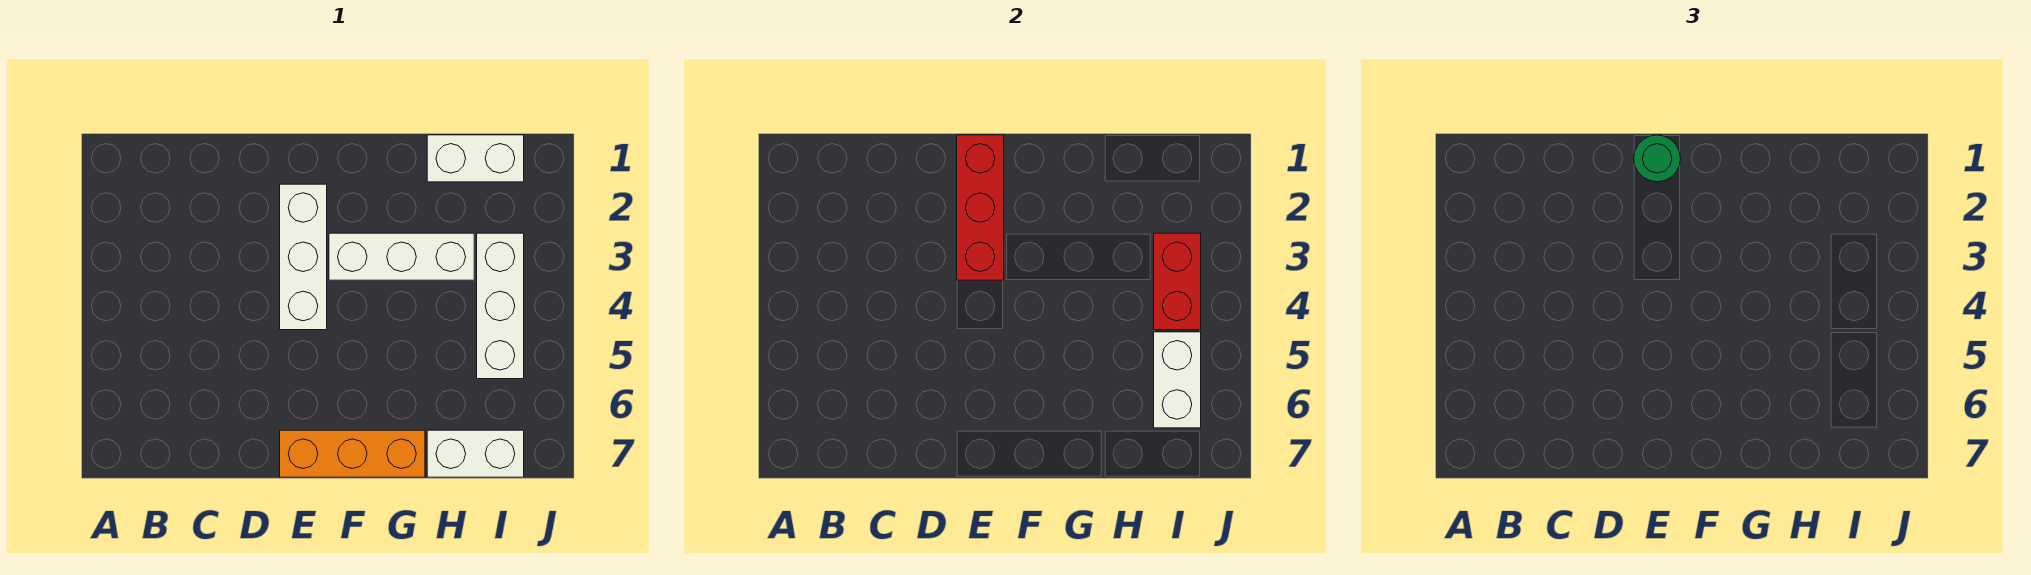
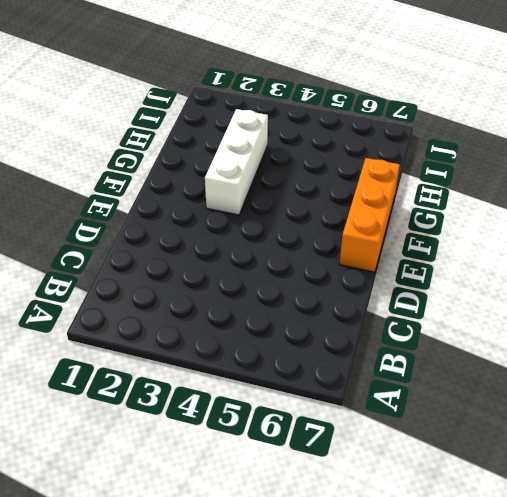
none -> white 1x3 brick [280,184,327,330]
none -> white 1x2 brick [427,135,524,182]

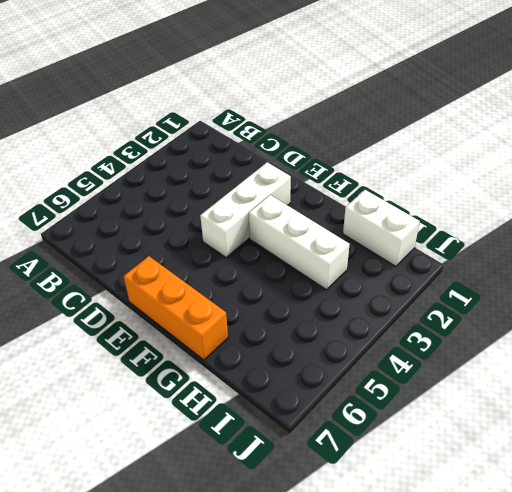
none -> white 1x2 brick [427,430,524,477]
none -> white 1x3 brick [477,233,524,379]

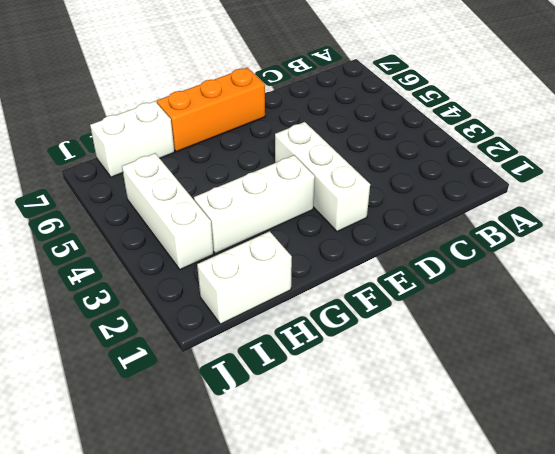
none -> red 1x3 brick [957,135,1004,280]
none -> red 1x2 brick [1154,233,1201,330]

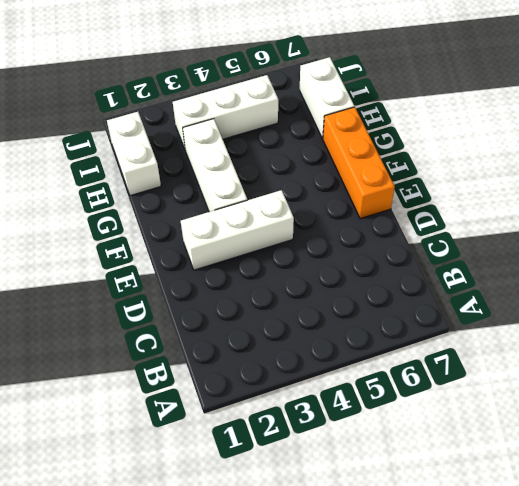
none -> red 1x3 brick [957,135,1004,280]
none -> red 1x2 brick [1154,233,1201,330]

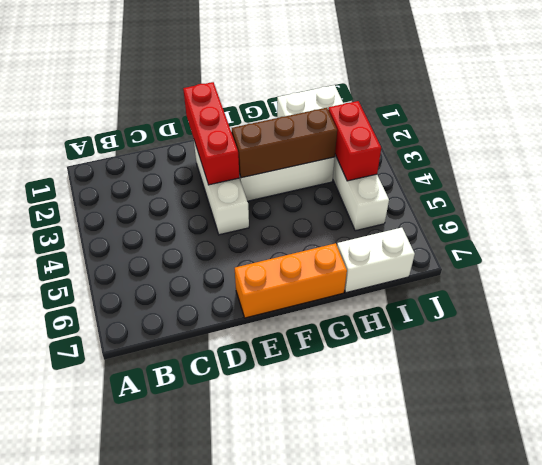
brown 1x3 brick [232,108,337,178] -> none
none -> white 1x2 brick [1154,332,1201,428]
none -> green 1x1 round brick [1634,135,1681,182]

